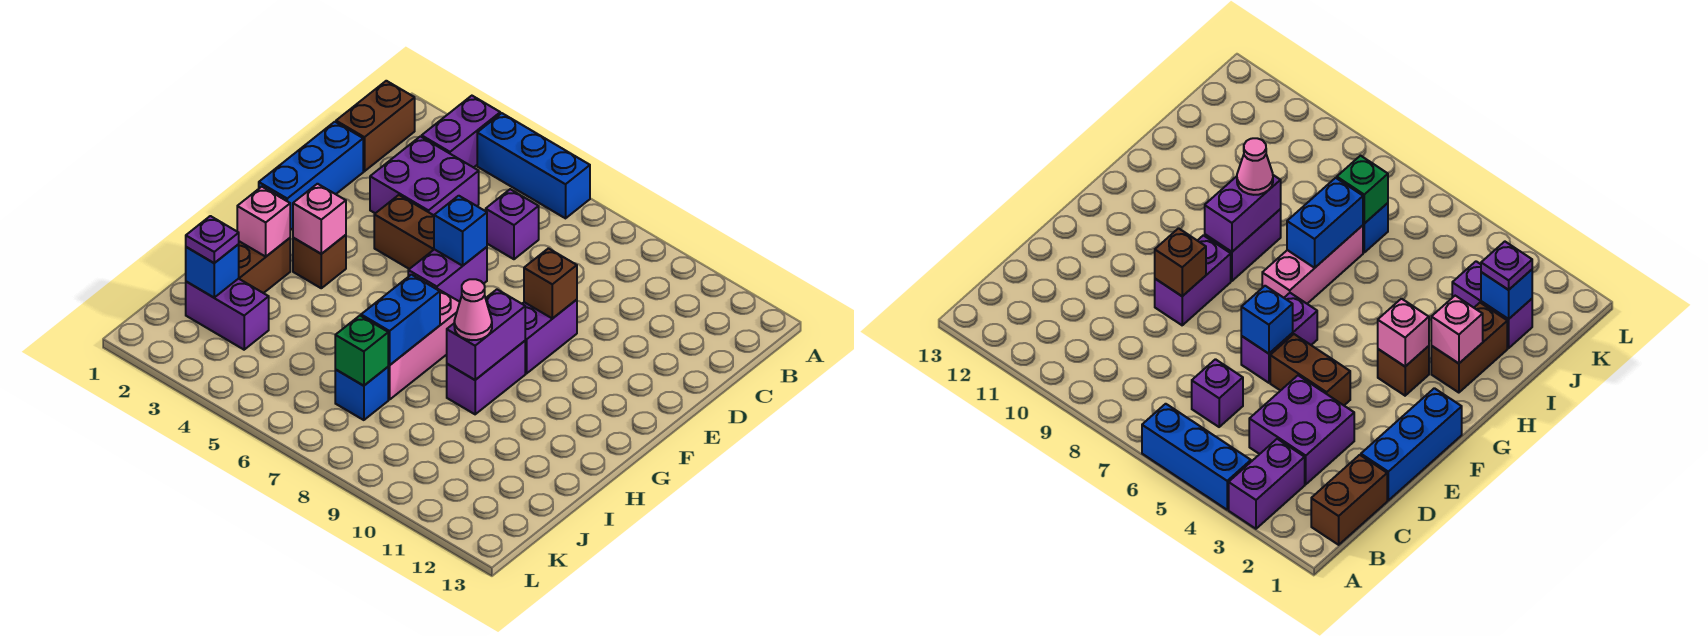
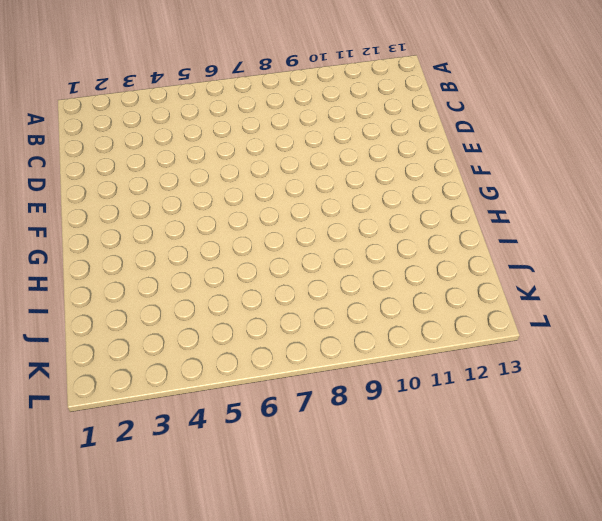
none -> purple 1x2 brick [422,96,500,168]
none -> blue 1x3 brick [477,113,590,218]
none -> brown 1x2 brick [336,81,415,171]

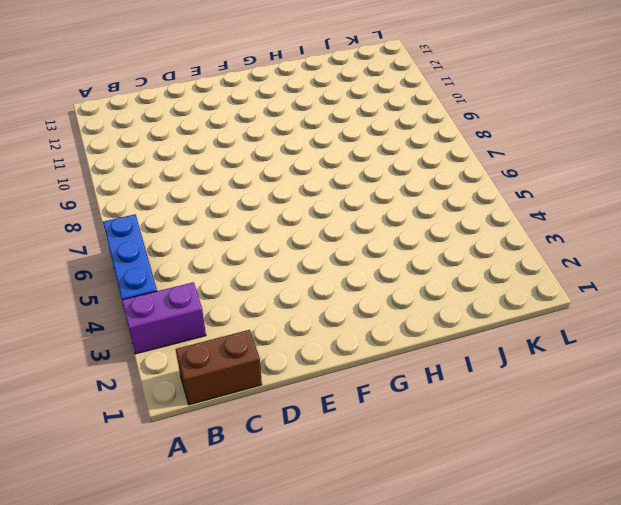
none -> purple 2x2 brick [370,136,479,215]
none -> purple 1x1 brick [486,189,539,259]
none -> blue 1x3 brick [259,122,363,230]

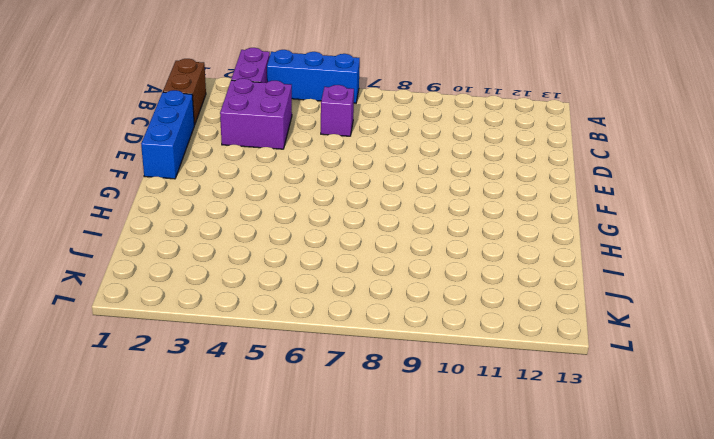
none -> brown 1x2 brick [374,195,434,269]
none -> purple 1x2 brick [408,247,487,302]
none -> purple 1x2 brick [522,300,577,373]

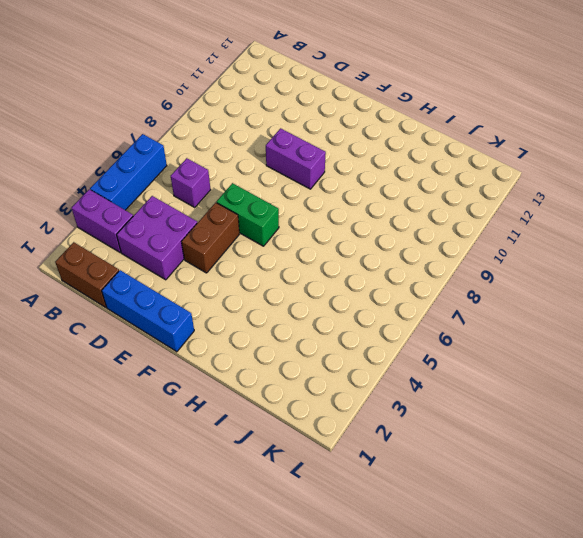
green 1x2 brick [217,183,279,246] -> purple 1x2 brick [408,247,487,302]
none -> brown 1x1 brick [293,235,346,288]
none -> pink 1x3 brick [388,289,460,400]
none -> purple 1x2 brick [447,341,525,414]

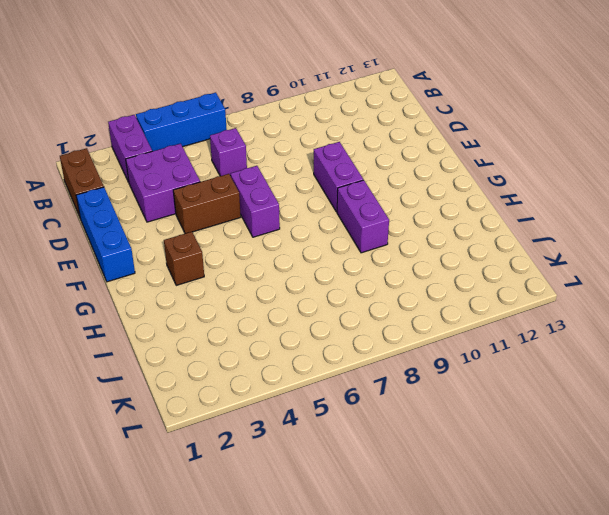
none -> pink 1x3 brick [388,289,460,400]
none -> brown 1x2 brick [239,238,290,293]
none -> purple 1x2 brick [186,279,269,350]

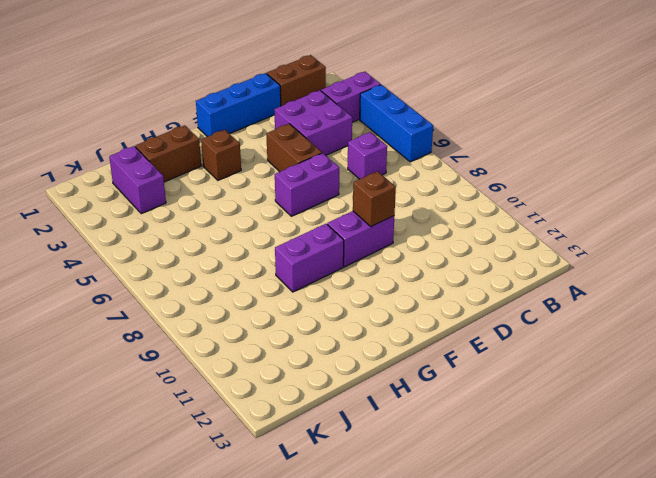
none -> pink 1x3 brick [388,289,460,400]
none -> blue 1x1 brick [335,367,388,420]
none -> blue 1x1 brick [434,196,487,266]

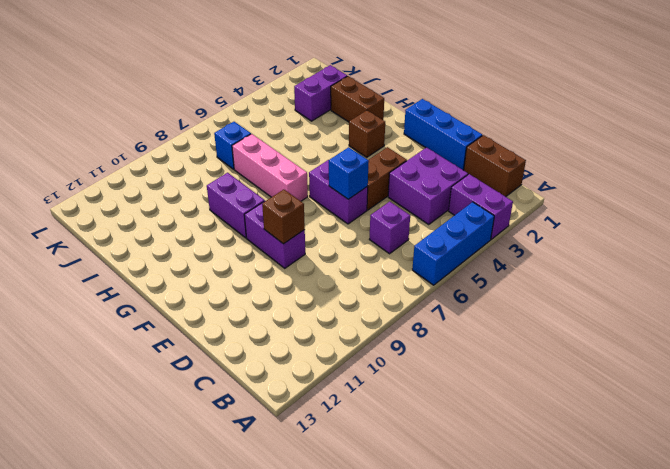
none -> pink 1x1 brick [293,184,346,254]
none -> purple 1x2 brick [447,290,525,380]
none -> pink 1x1 brick [237,187,290,257]

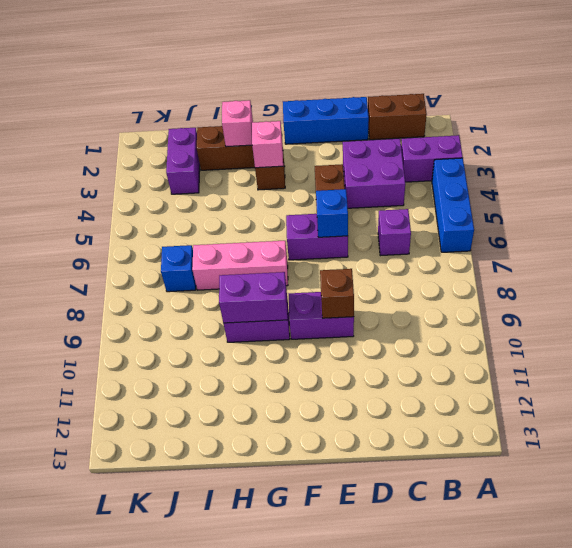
none -> blue 1x2 brick [361,275,440,365]
none -> blue 1x1 brick [186,244,239,297]
none -> green 1x1 brick [335,316,388,386]

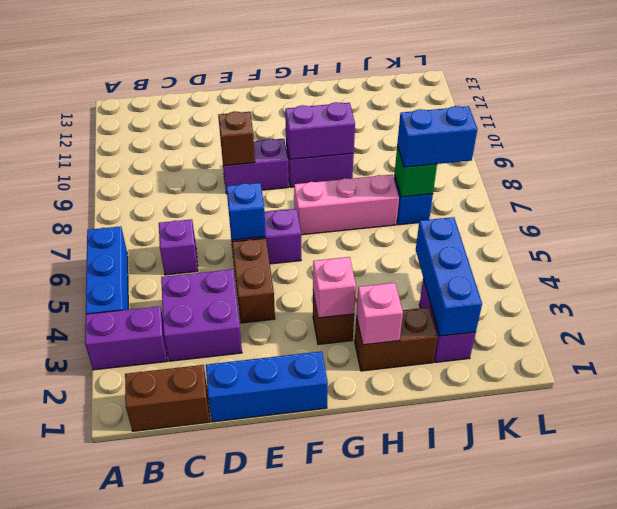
blue 1x3 brick [416,217,482,336] -> blue 1x1 brick [186,244,239,297]
blue 1x2 brick [397,106,477,167] -> blue 1x2 brick moved to [361,275,440,365]
none -> pink 1x1 cone [454,279,492,340]
none -> purple 1x1 plate [186,216,239,263]

